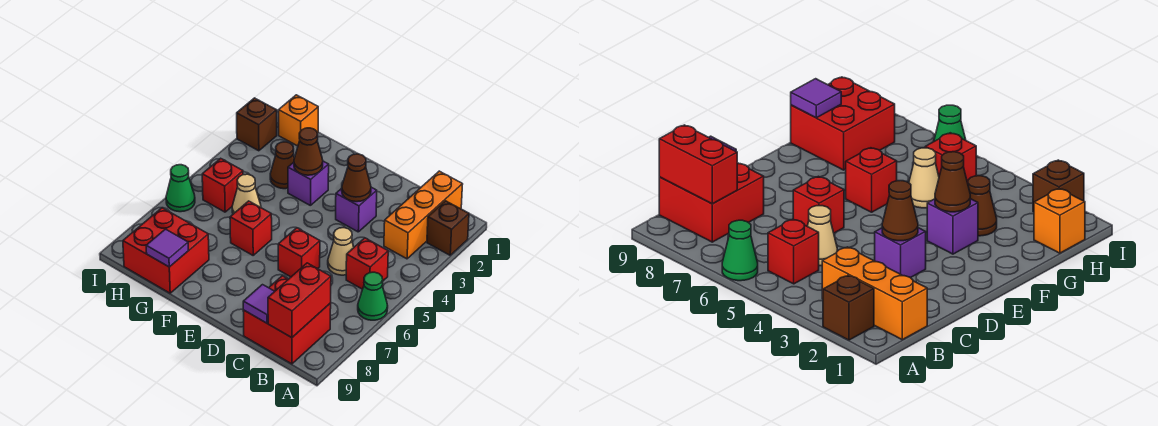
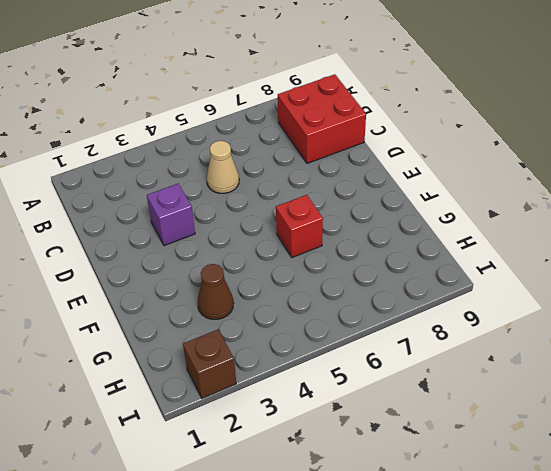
none -> brown 1x1 brick [427,201,469,255]
none -> green 1x1 cone [358,272,388,320]
none -> orange 1x3 brick [384,171,463,259]

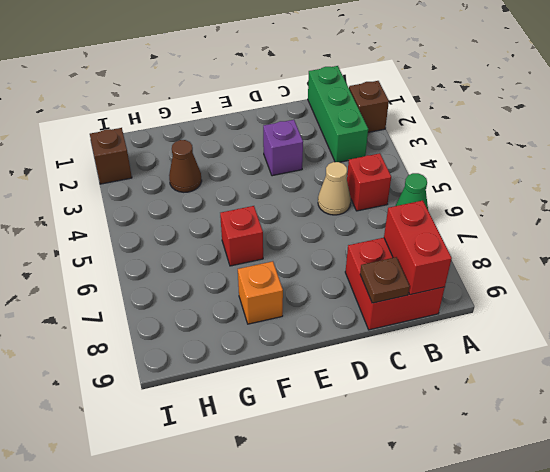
green 1x3 brick [308,66,368,162] -> orange 1x3 brick [384,171,463,259]
brown 1x1 plate [360,257,410,303] -> purple 1x1 tile [243,285,275,323]
orange 1x1 brick [238,261,283,324] -> orange 1x1 brick moved to [279,95,318,146]
none -> red 1x1 brick [278,228,320,277]
none -> purple 1x1 brick [288,161,329,206]
none -> tan 1x1 cone [232,174,261,214]

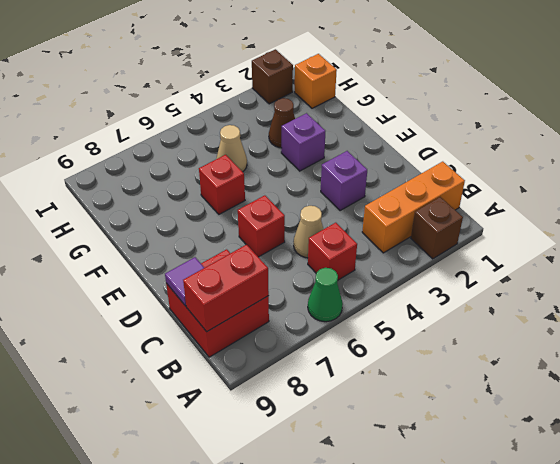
none -> red 2x2 brick [123,208,209,293]
none -> red 1x1 brick [202,158,243,212]
none -> green 1x1 cone [166,165,195,212]

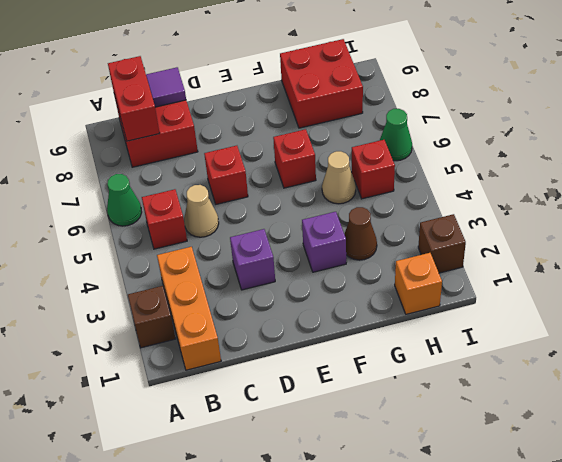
none -> brown 1x1 cone [342,154,371,202]
none -> brown 1x1 cone [294,128,323,175]
none -> purple 1x1 tile [146,229,188,267]

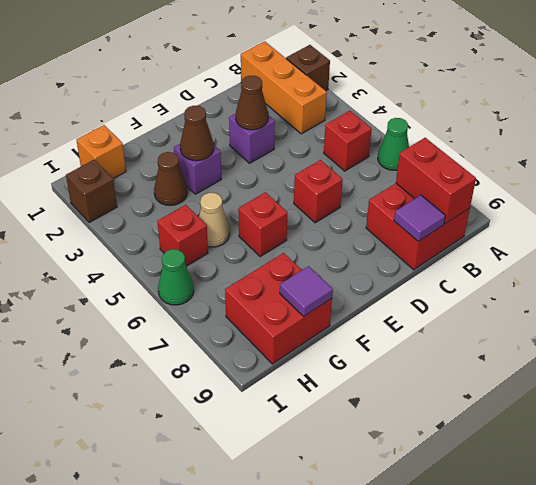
none -> tan 1x1 cone [328,228,354,275]

